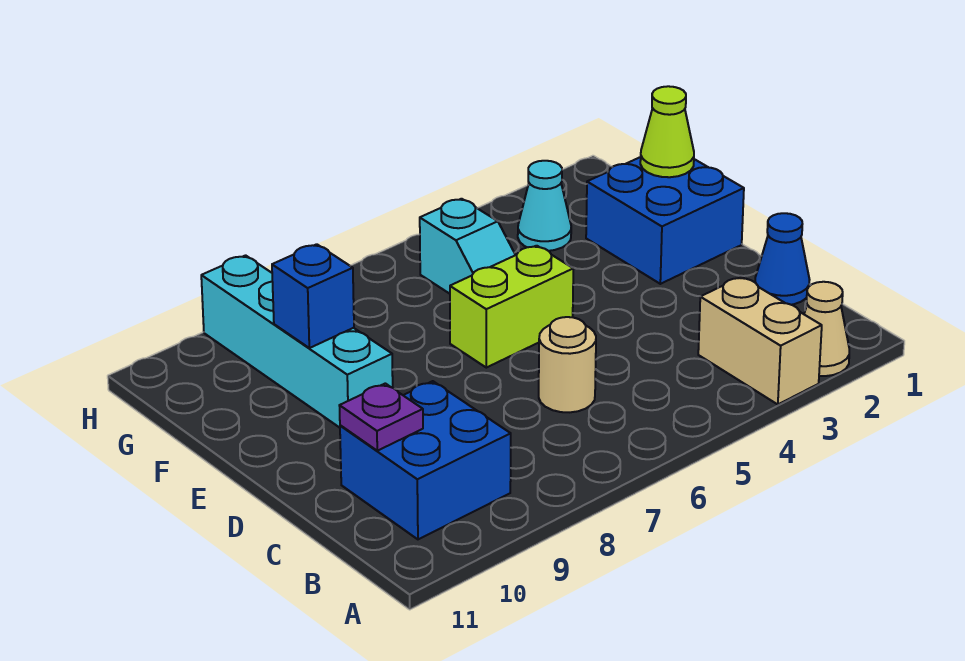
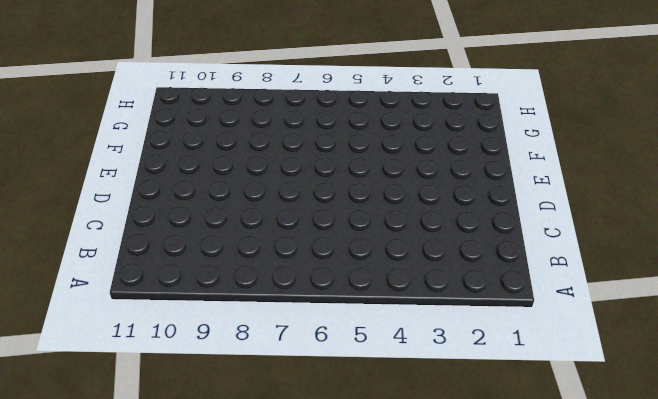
none -> tan 1x1 cone [804,282,849,376]
none -> tan 1x2 brick [698,277,822,404]
none -> blue 2x2 brick [340,381,511,539]

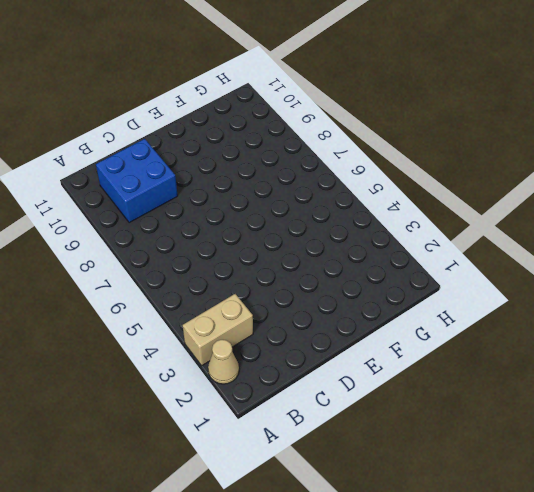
none -> blue 1x1 cone [755,213,810,305]
none -> tan 1x1 round brick [539,317,596,412]
none -> blue 2x2 brick [586,157,744,284]

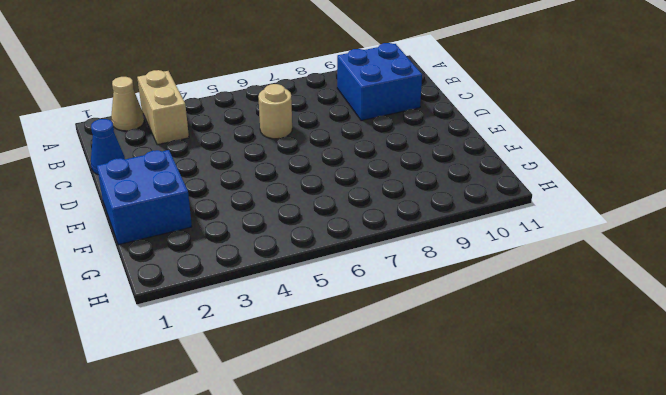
none -> lime 1x2 brick [450,246,573,368]
none -> cyan 1x4 brick [201,255,393,428]
none -> cyan 1x2 slope [420,199,515,294]

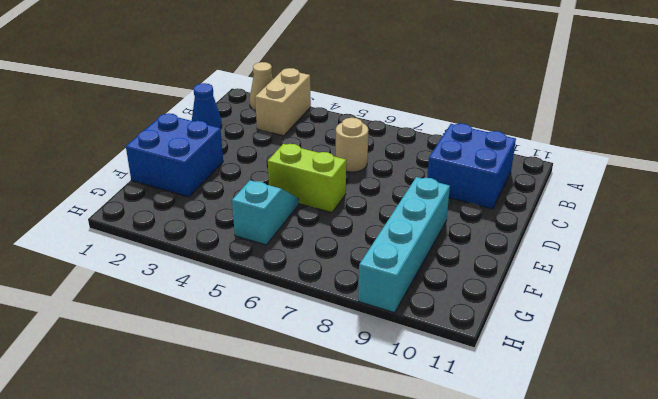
none -> cyan 1x1 cone [518,161,571,251]
none -> purple 1x1 plate [339,383,423,451]
none -> lime 1x1 cone [640,86,694,177]

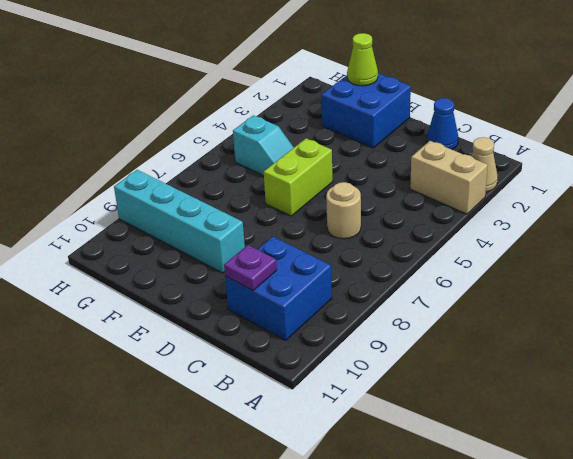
none -> cyan 1x1 cone [518,161,571,251]
none -> blue 1x1 brick [272,244,354,348]

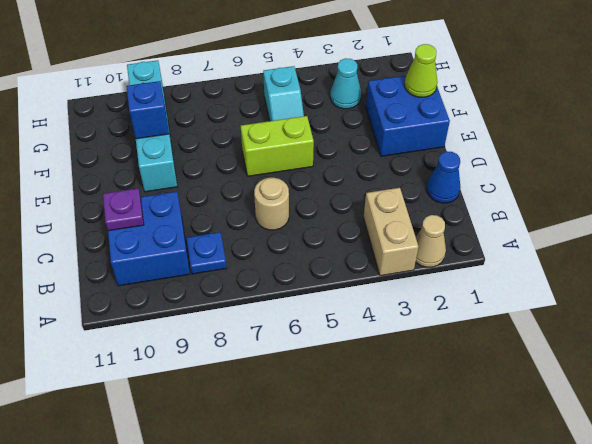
blue 1x1 plate [186,232,227,274] -> none

